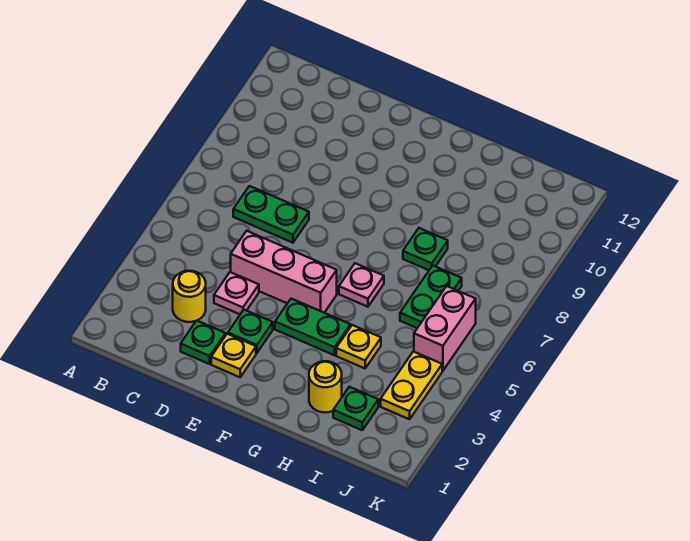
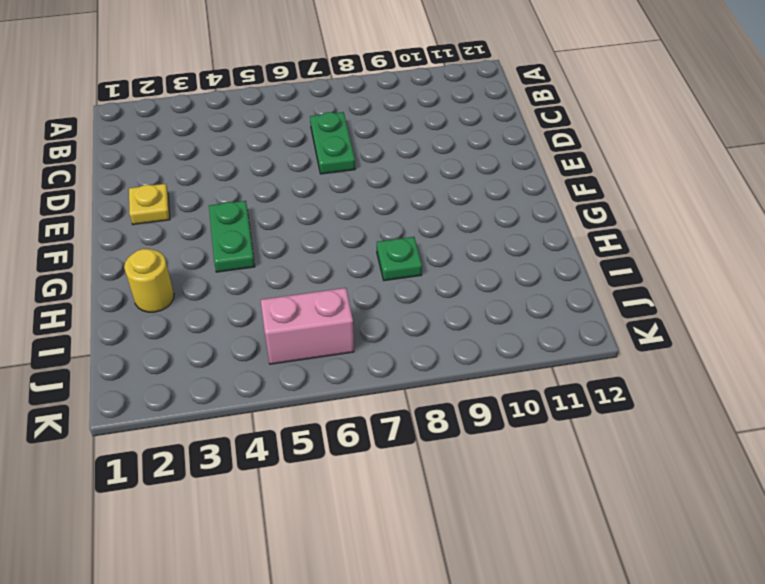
none -> yellow 1x1 round brick [173,271,206,322]
none -> green 1x1 plate [181,321,226,364]
none -> pink 1x1 plate [214,272,259,314]

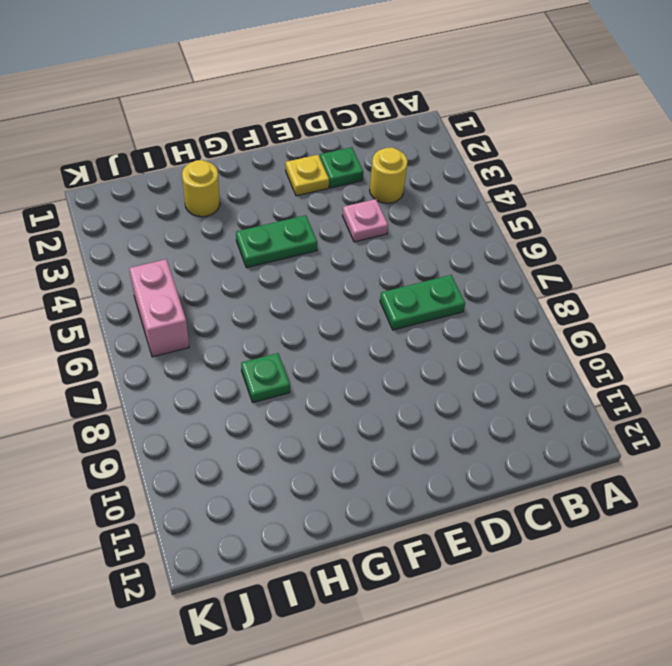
none -> pink 1x3 brick [231,231,337,313]
none -> green 1x1 plate [228,310,273,353]
none -> pink 1x1 plate [339,263,384,307]

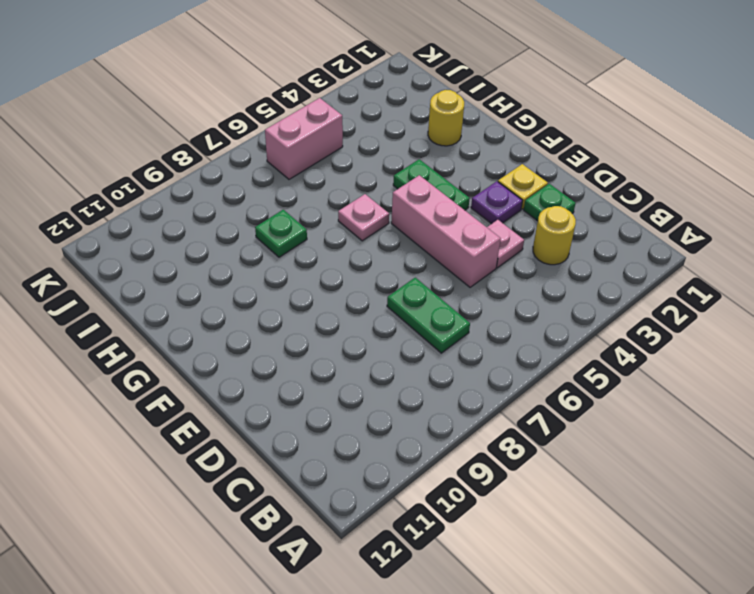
purple 1x1 plate [471,181,522,224] -> green 1x1 plate [228,310,273,353]
none -> yellow 1x1 plate [336,325,381,368]
none -> green 1x1 plate [333,387,378,430]
none -> green 1x2 plate [400,266,462,328]

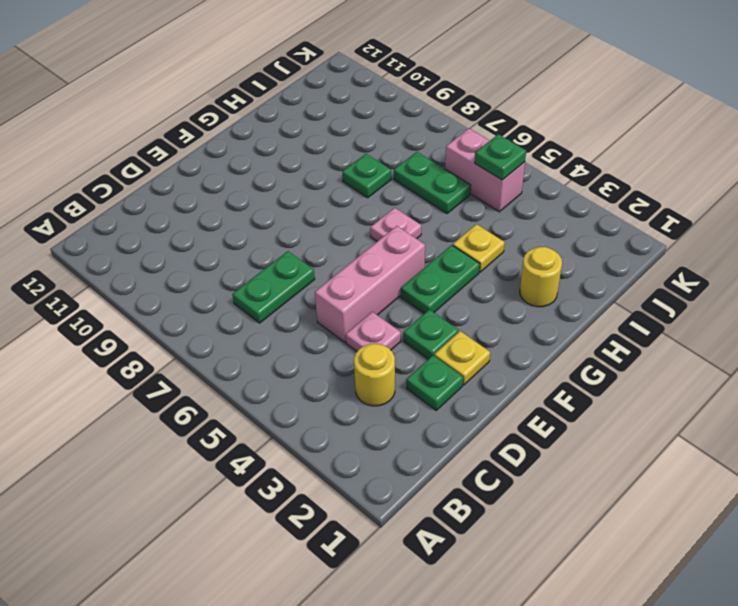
green 1x1 plate [475,134,526,180] -> green 1x1 plate moved to [333,387,378,430]
none -> yellow 1x2 plate [381,351,442,419]

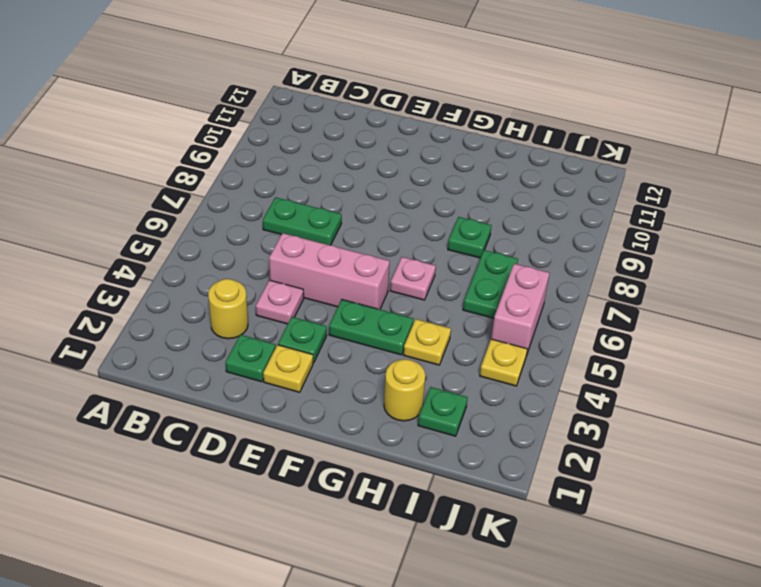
yellow 1x1 plate [480,339,527,386] -> yellow 1x2 plate [381,351,442,419]

